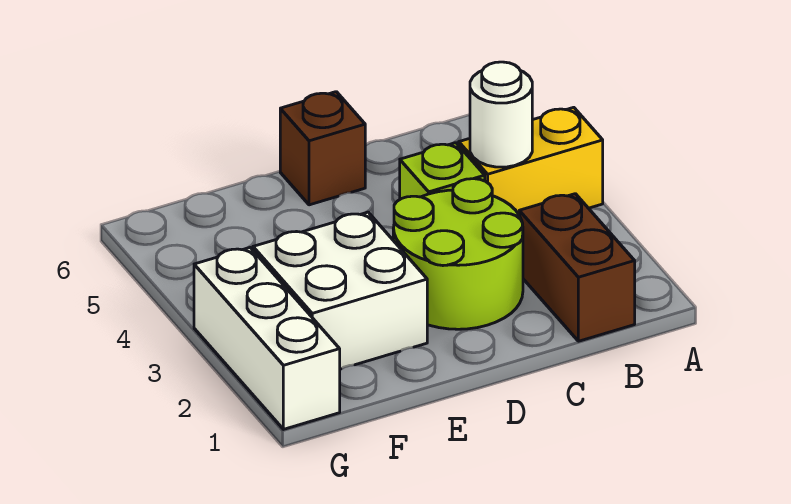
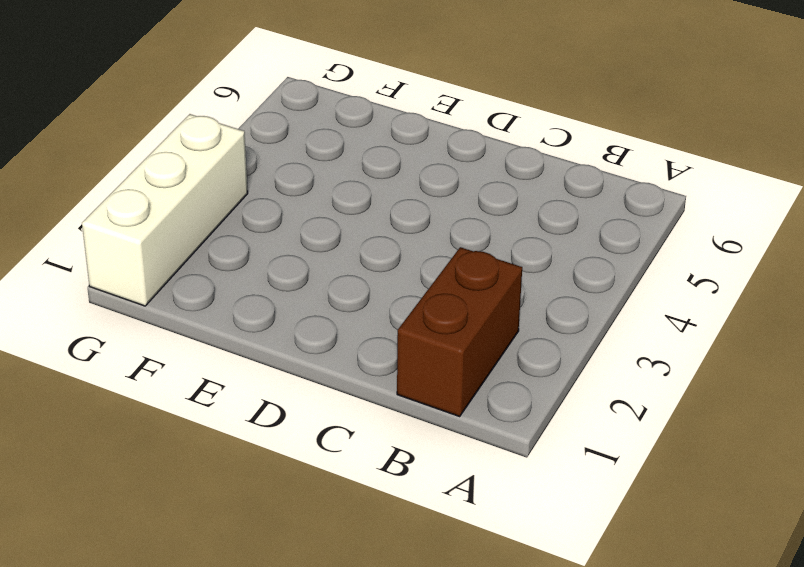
none -> yellow 1x2 brick [459,107,603,214]
none -> lime 2x2 round brick [393,179,523,329]

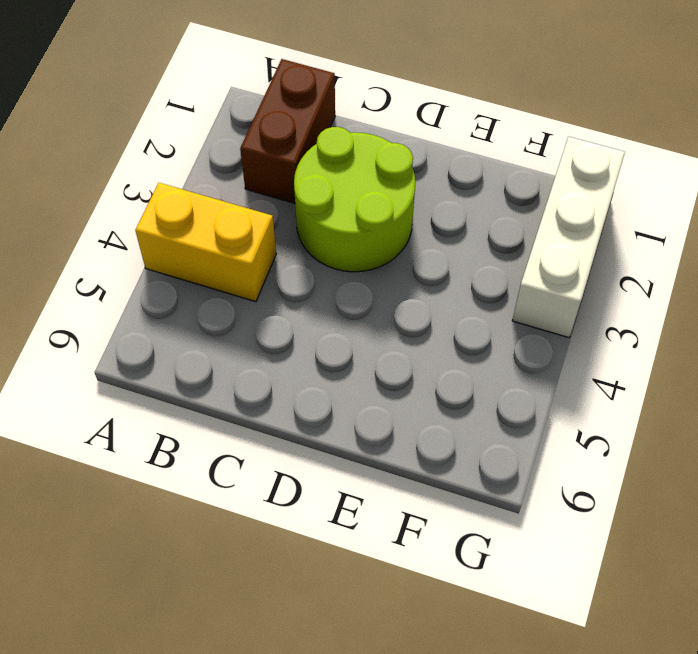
none -> lime 1x1 brick [400,143,485,199]
none -> brown 1x1 brick [280,92,365,205]

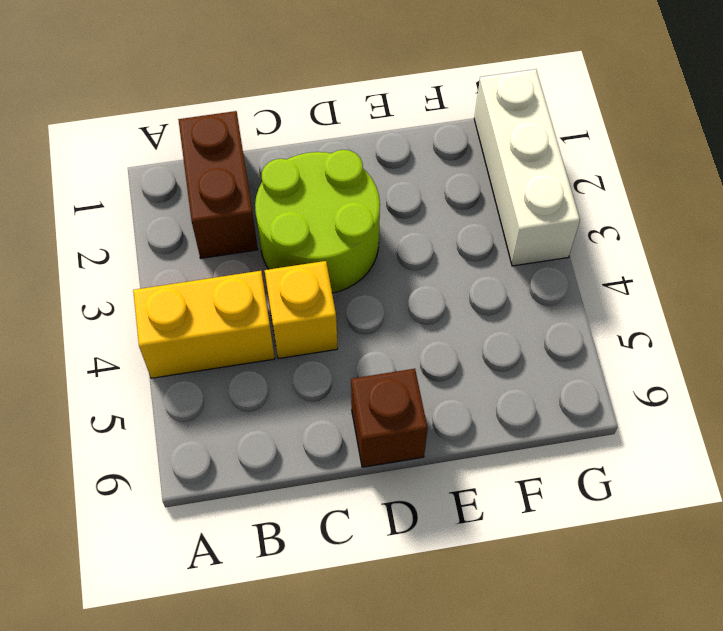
yellow 1x1 brick [265,261,338,359] -> lime 1x1 brick [400,143,485,199]
none -> white 2x2 brick [253,212,427,369]
none -> white 1x1 round brick [470,62,532,167]

